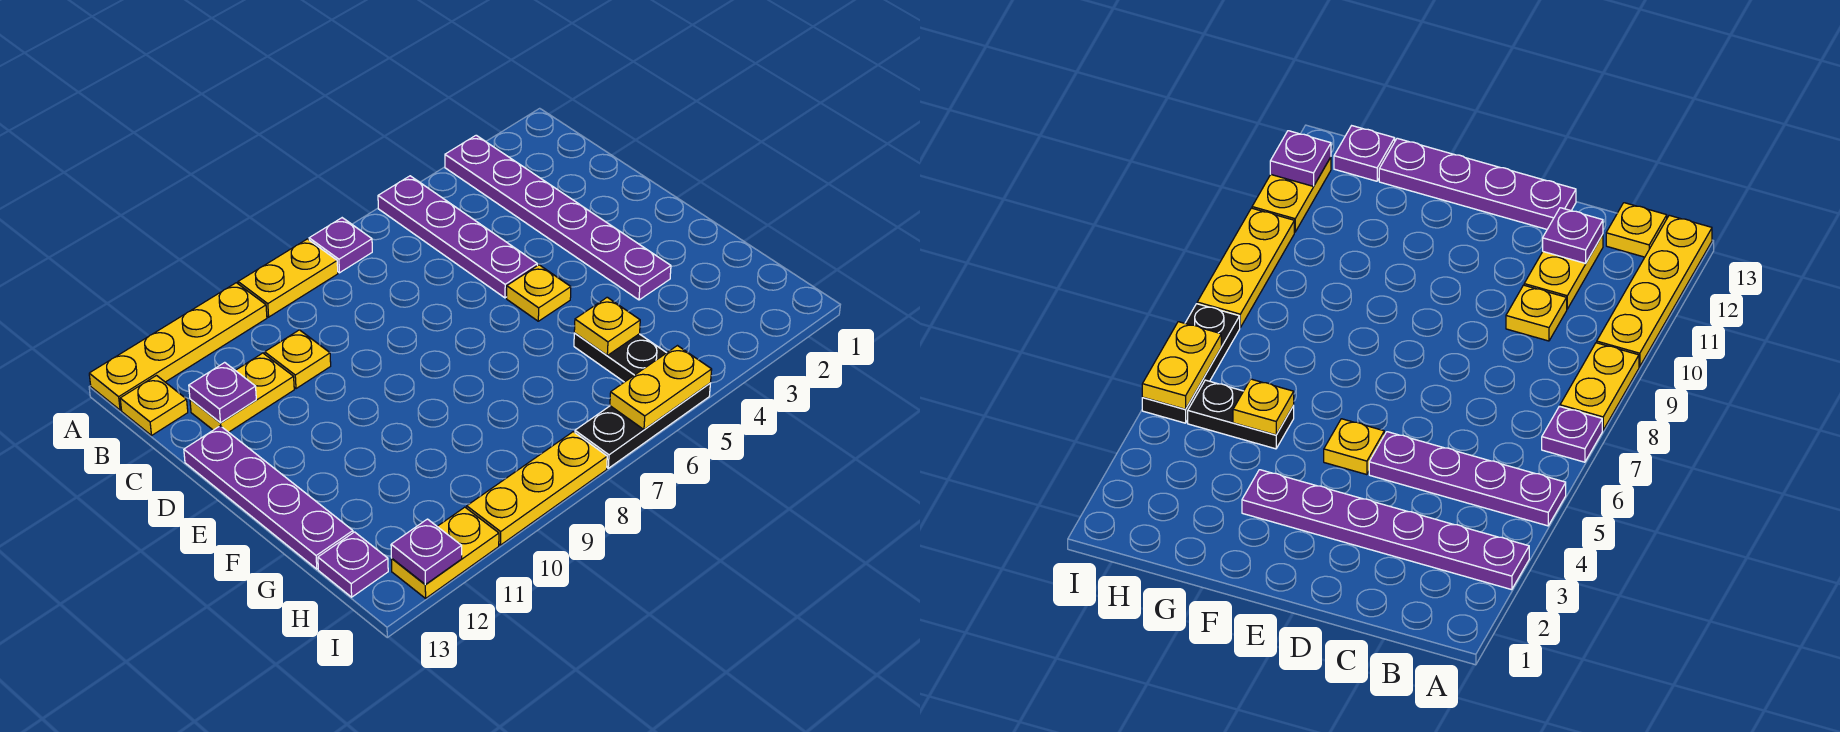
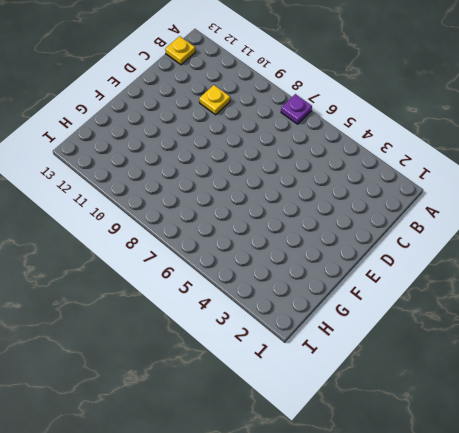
none -> purple 1x6 plate [445,135,671,300]
none -> purple 1x4 plate [378,176,537,298]
none -> yellow 1x2 plate [238,239,338,317]

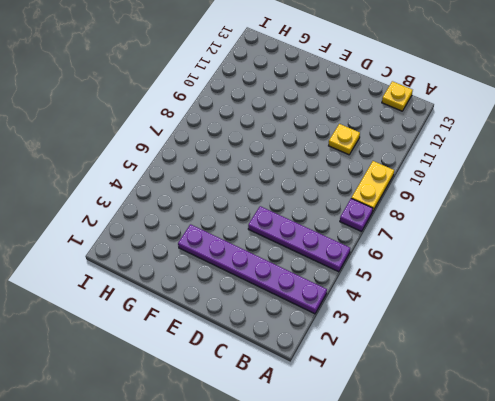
none -> yellow 1x4 plate [89,283,267,410]
none -> yellow 1x2 plate [190,353,294,432]
none -> purple 1x4 plate [184,426,353,569]

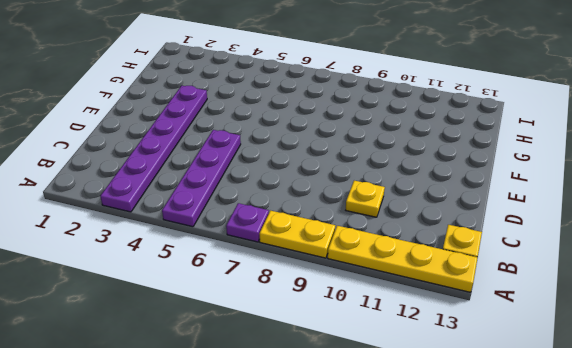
none -> yellow 1x2 plate [190,353,294,432]
none -> purple 1x4 plate [184,426,353,569]
none -> yellow 1x1 plate [507,265,571,321]

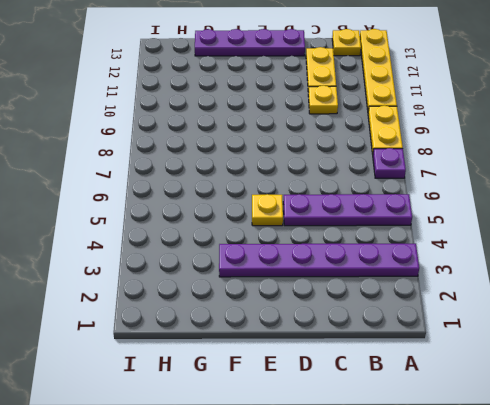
none -> black 1x2 plate [574,333,666,382]
none -> purple 1x1 plate [318,532,388,597]
none -> black 1x3 plate [575,383,710,468]

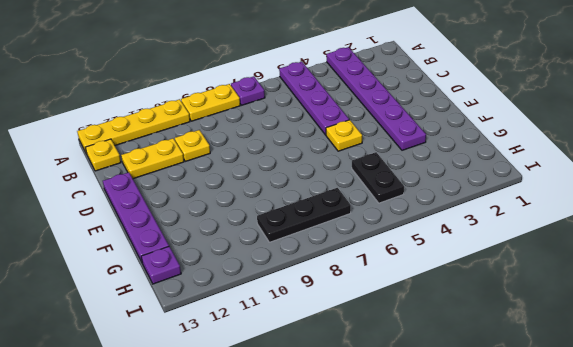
black 1x3 plate [257,188,351,242] -> black 1x3 plate moved to [575,383,710,468]
none -> yellow 1x3 plate [467,432,607,545]
none -> yellow 1x2 plate [391,507,499,598]
none -> purple 1x1 plate [189,362,256,423]

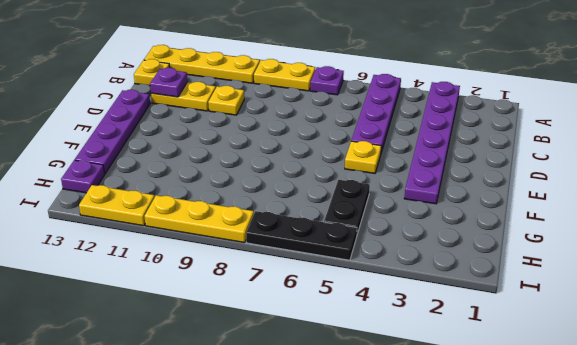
none -> yellow 1x1 plate [574,297,640,355]
none -> yellow 1x2 plate [610,346,712,429]
none -> purple 1x1 plate [391,519,462,584]

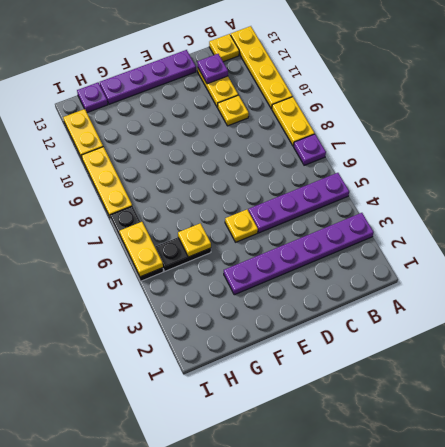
none -> purple 1x1 plate [391,519,462,584]

